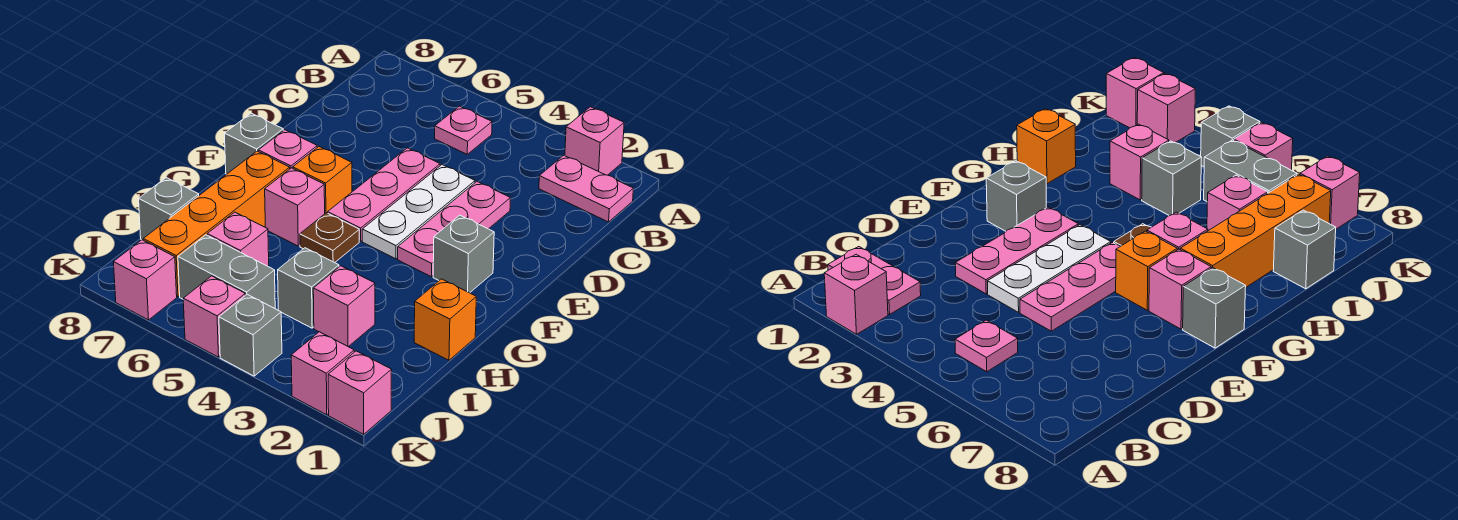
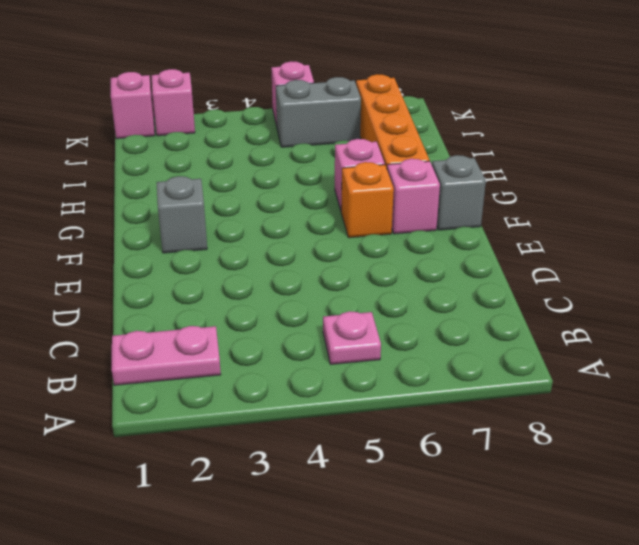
none -> pink 1x1 brick [565,107,624,175]
none -> pink 1x3 plate [398,182,510,277]
none -> white 1x3 plate [362,165,475,259]

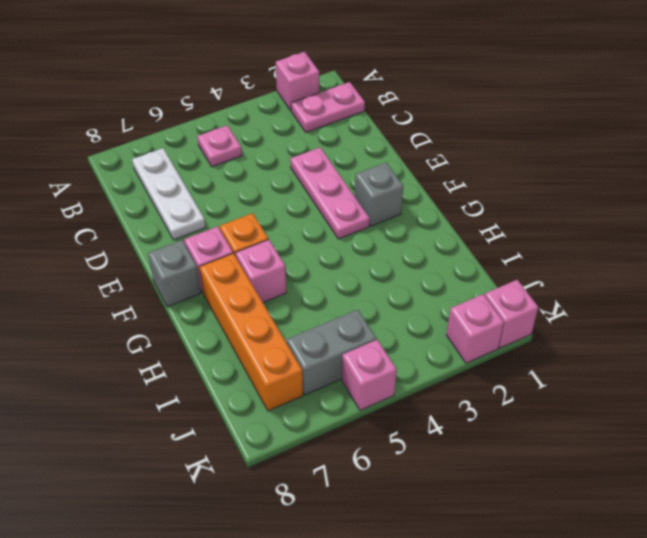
white 1x3 plate [132,148,206,240] -> white 1x3 plate moved to [362,165,475,259]
none -> pink 1x3 plate [328,148,440,241]
none -> brown 1x1 plate [300,213,359,263]
none -> orange 1x1 brick [414,279,476,360]

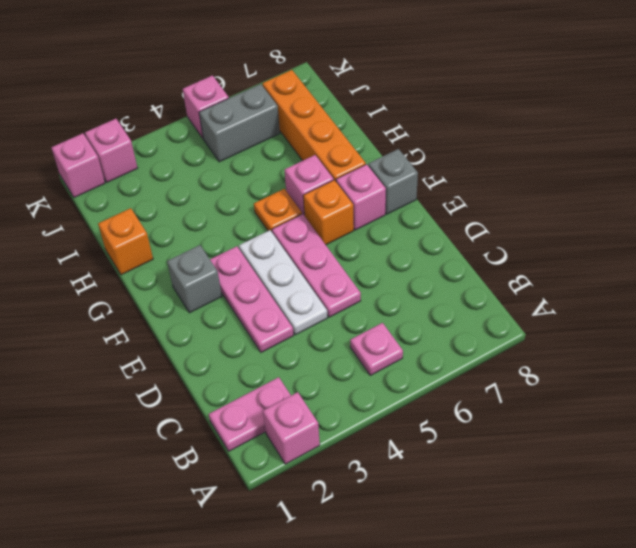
orange 1x1 plate [254,189,302,232] -> brown 1x1 plate [300,213,359,263]
none -> pink 1x1 brick [313,266,375,347]
none -> grey 1x1 brick [278,248,339,328]
none -> pink 1x1 brick [207,212,269,267]

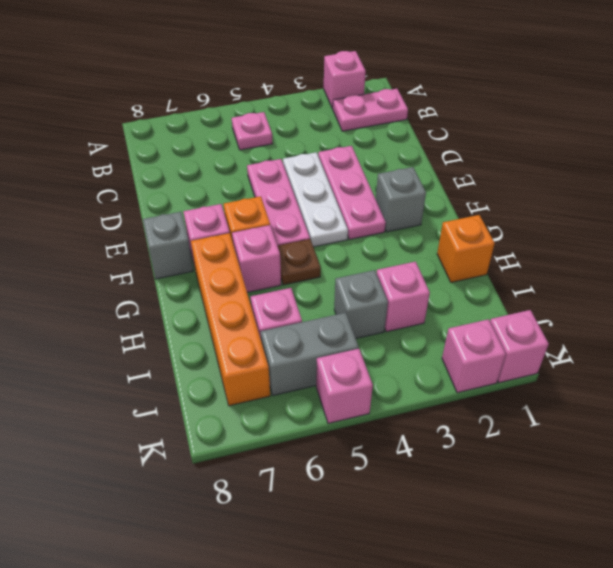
none -> grey 1x1 brick [139,178,199,240]
none -> grey 1x1 brick [219,294,282,376]
none -> pink 1x1 brick [114,240,177,320]

